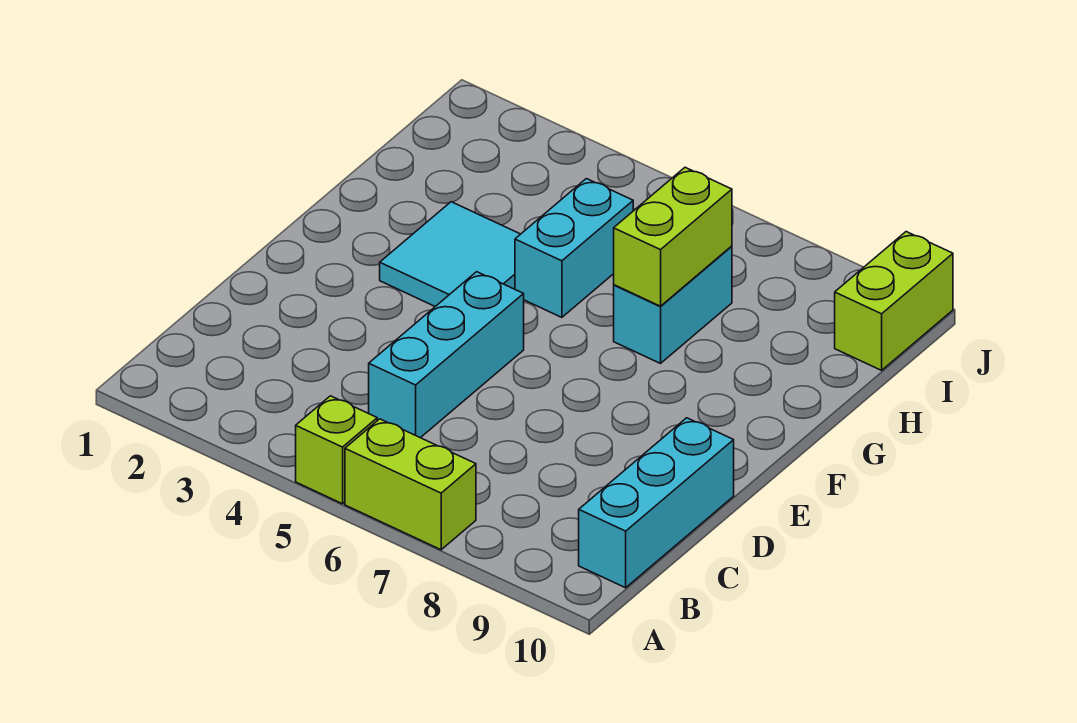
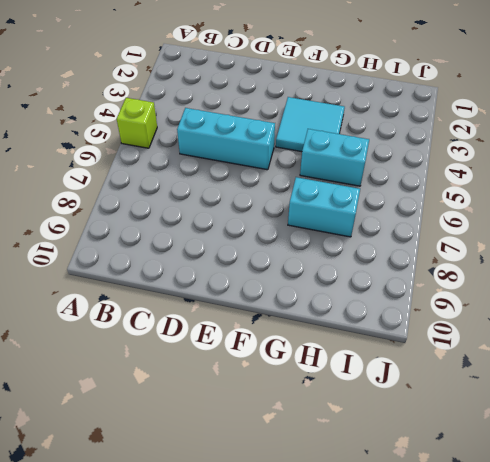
none -> lime 1x2 brick [345,419,476,550]
none -> cyan 1x3 brick [579,418,734,588]

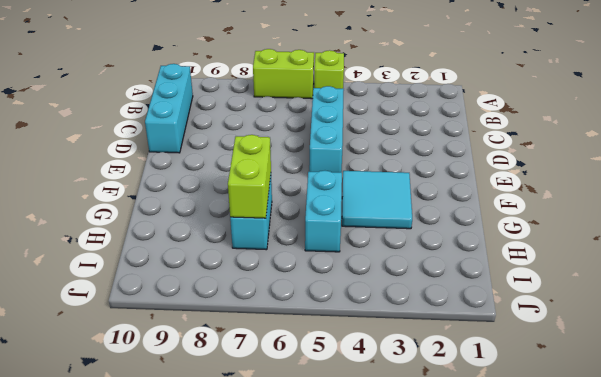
none -> lime 1x2 brick [835,232,953,370]

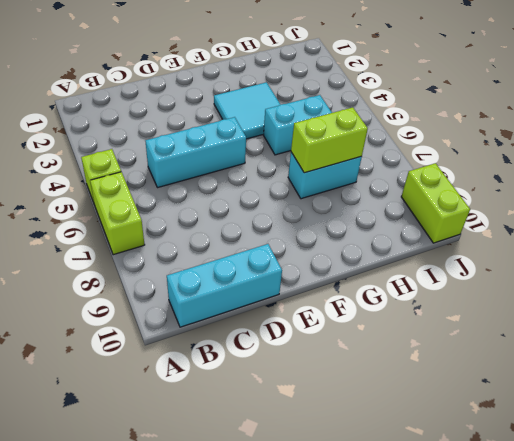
lime 1x2 brick [401,163,470,243] -> lime 1x2 brick turned to [835,232,953,370]

